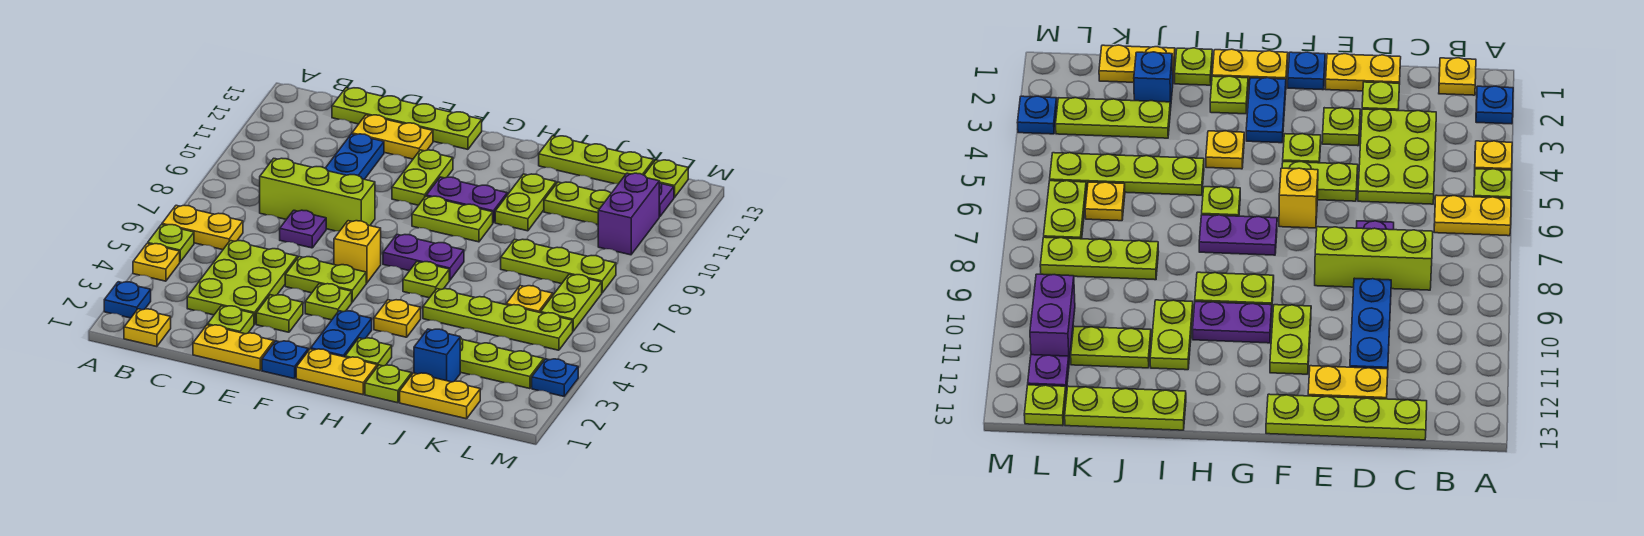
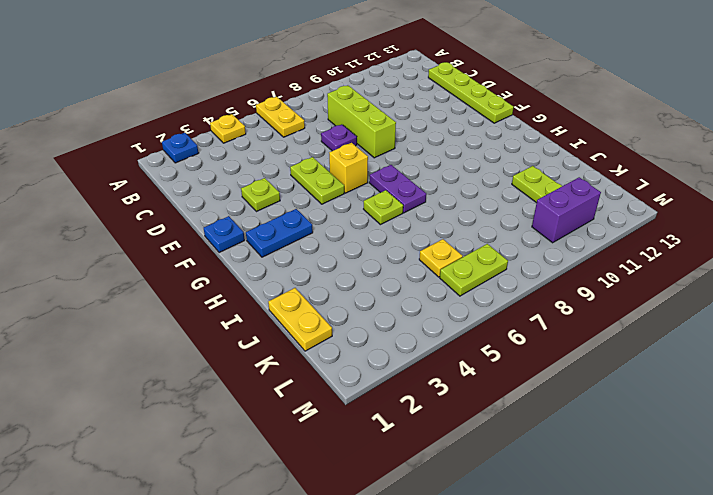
none -> lime 1x1 plate [148,225,194,262]
none -> yellow 1x1 plate [124,309,171,347]
none -> lime 2x3 plate [187,241,297,324]
none -> yellow 1x2 plate [193,325,274,371]

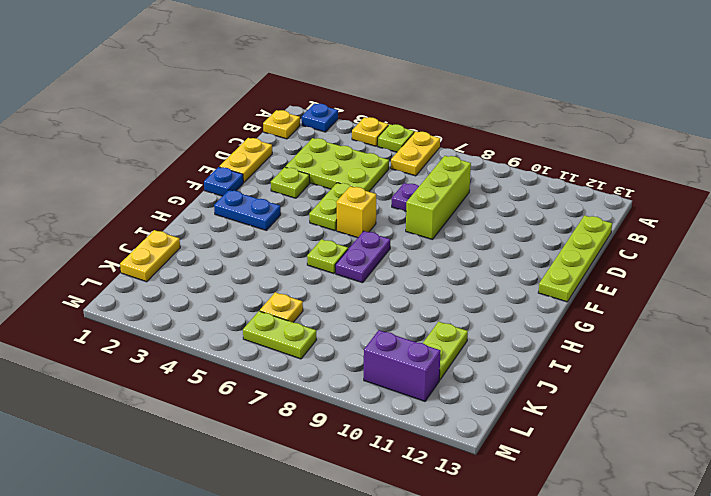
none -> lime 1x1 plate [207,306,254,334]
none -> blue 1x3 plate [325,134,384,179]
none -> yellow 1x2 plate [352,115,433,159]
none -> lime 1x1 plate [305,284,352,320]

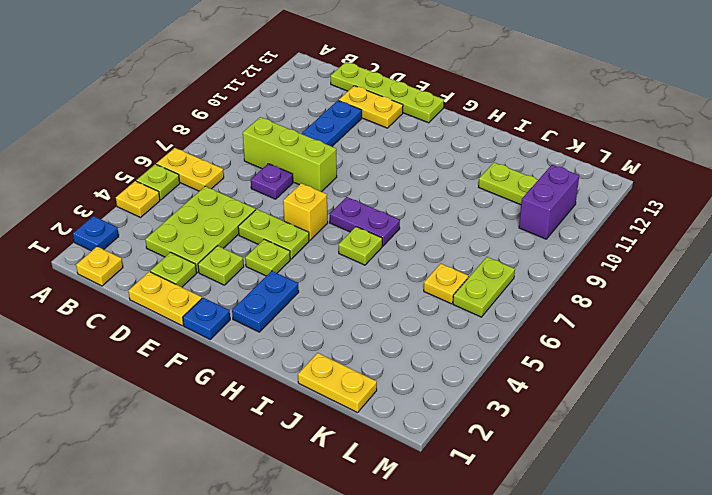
none -> lime 1x2 plate [392,150,453,205]
none -> yellow 1x2 plate [296,349,377,395]
none -> lime 1x2 plate [412,196,493,242]
none -> purple 1x2 plate [426,177,507,223]

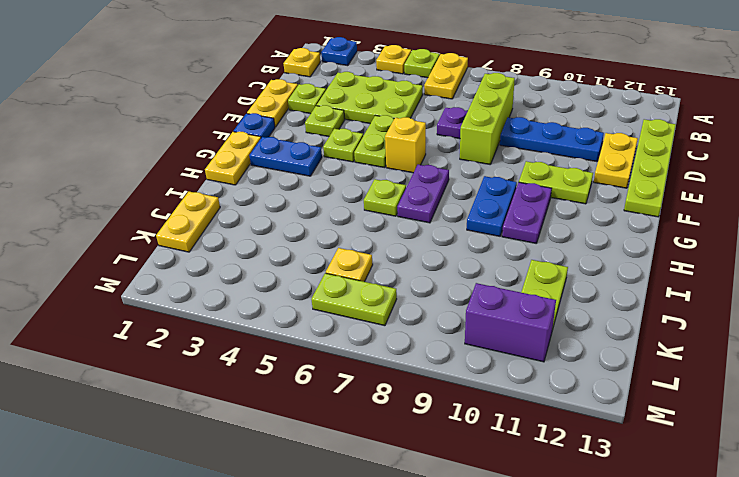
blue 1x2 plate [467,176,517,236] -> lime 1x2 plate [412,196,493,242]
none -> lime 1x1 plate [345,338,392,367]
none -> yellow 1x1 plate [374,300,421,337]
none -> lime 1x1 plate [365,365,412,403]
none -> lime 1x4 plate [423,289,573,350]

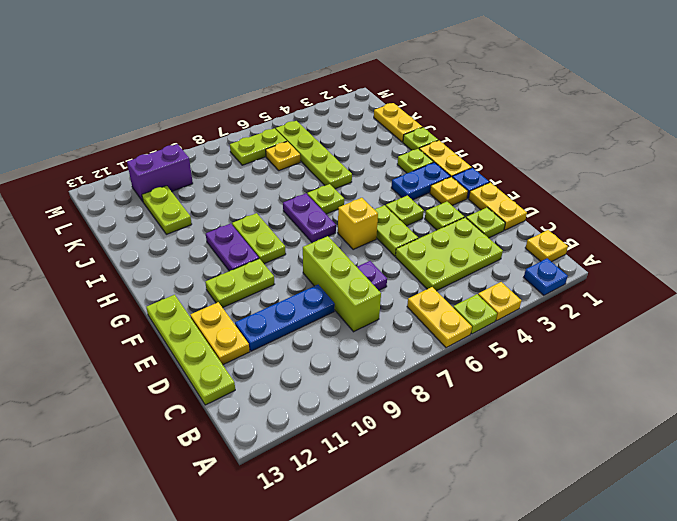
yellow 1x1 plate [430,177,468,206] -> yellow 1x1 plate moved to [374,300,421,337]
none -> lime 1x2 plate [495,174,556,231]
none -> lime 1x3 plate [539,136,654,184]
none -> blue 1x1 brick [414,329,460,382]
none -> lime 1x3 plate [460,337,544,389]

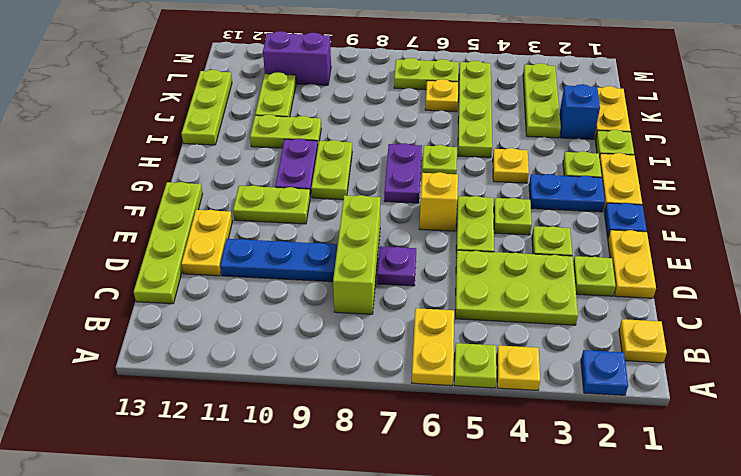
none -> lime 1x3 plate [501,239,616,293]
none -> purple 1x1 plate [659,182,674,217]
none -> lime 1x1 plate [644,160,688,198]
none -> blue 1x1 plate [532,359,578,396]

